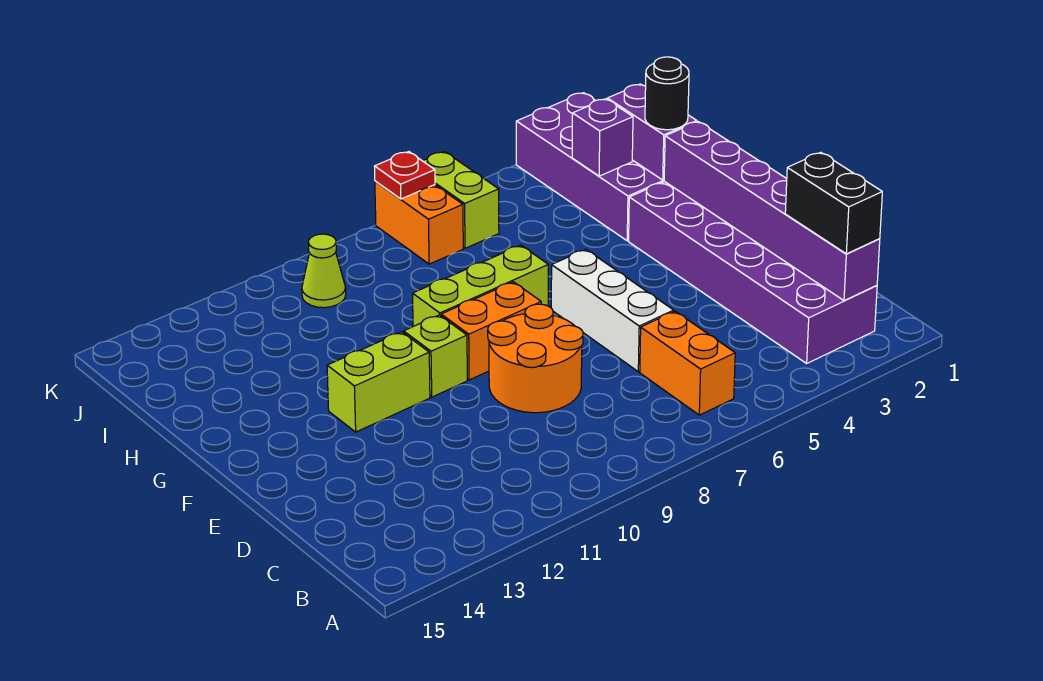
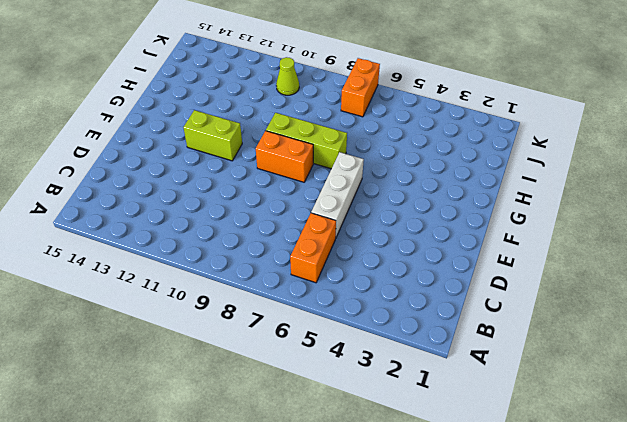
none -> purple 2x6 brick [629,181,877,363]
none -> orange 2x2 round brick [488,304,583,413]
none -> lime 1x1 brick [404,315,467,397]

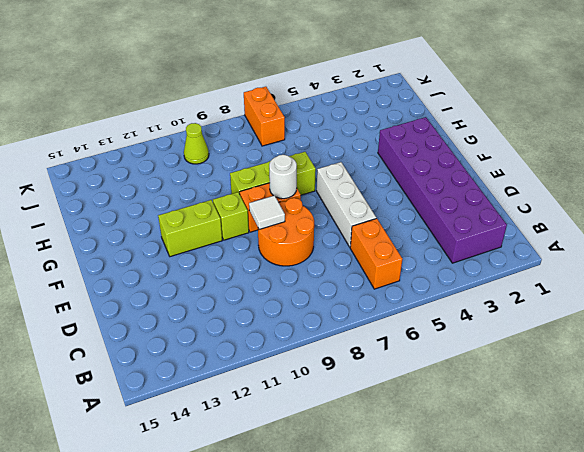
white 1x1 tile [249,196,285,230] -> none
white 1x1 round brick [269,155,297,199] -> none
none -> purple 2x4 brick [516,93,664,241]
none -> lime 1x2 brick [423,152,499,248]
none -> purple 1x6 brick [664,122,880,301]

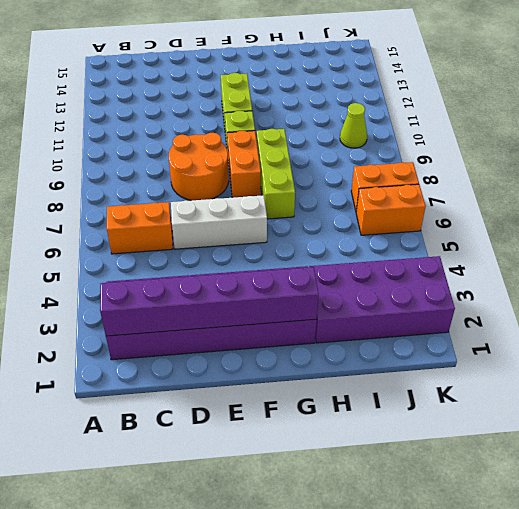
orange 1x2 brick [356,184,426,235] -> lime 1x2 brick [423,152,499,248]
none -> purple 1x2 brick [607,84,697,180]
none -> purple 1x1 brick [572,99,633,176]
none -> red 1x1 plate [374,152,435,199]

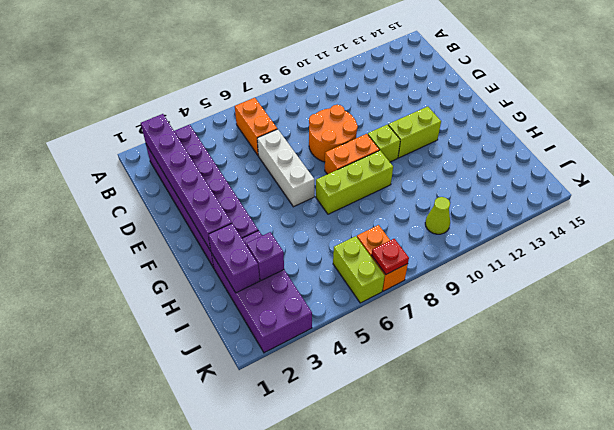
none -> black 1x2 brick [785,152,882,254]
none -> black 1x1 round brick [645,57,689,130]

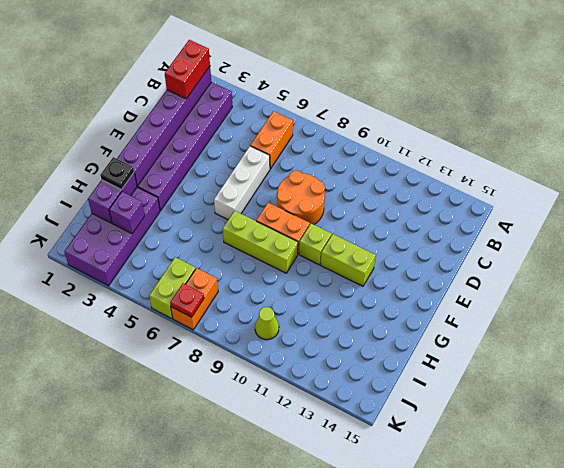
red 1x2 brick [165,40,210,99] -> black 1x2 brick [785,152,882,254]
black 1x1 plate [100,157,134,190] -> black 1x1 round brick [645,57,689,130]

